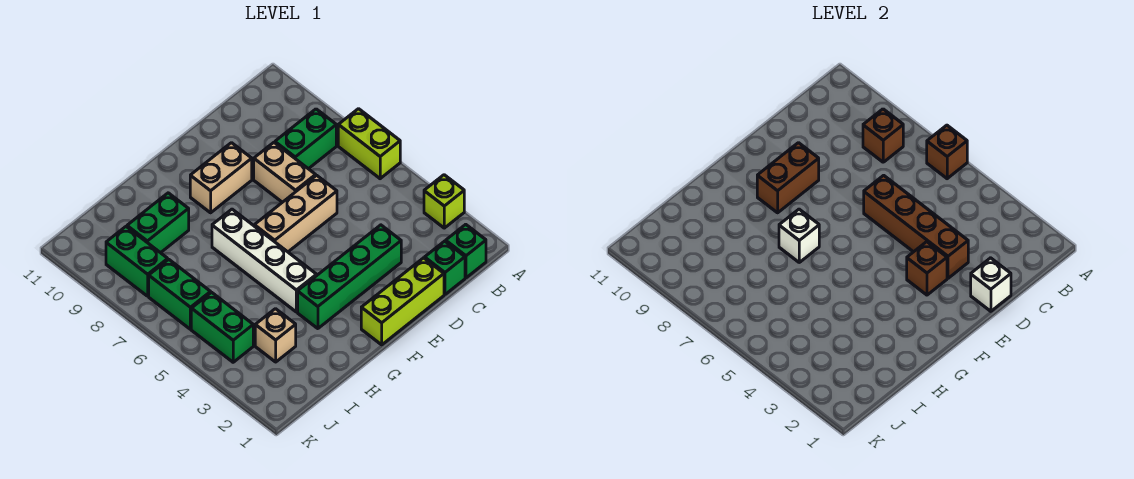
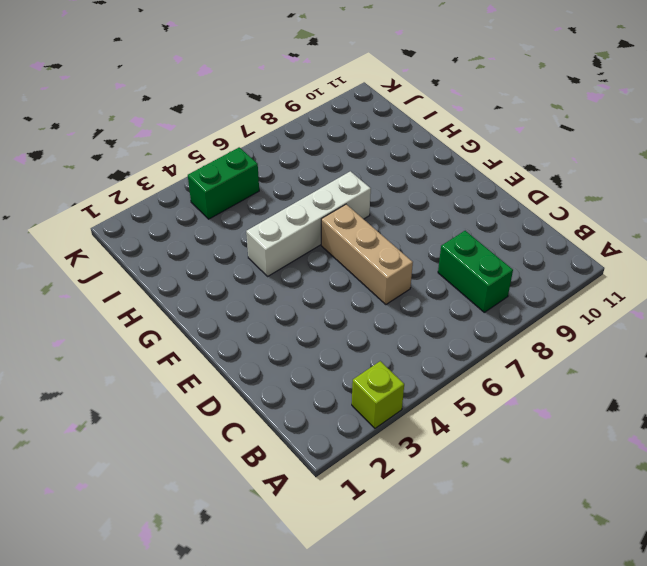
none -> lime 1x2 brick [338,109,400,179]
none -> green 1x1 brick [446,224,486,278]
none -> green 1x1 brick [425,241,465,294]

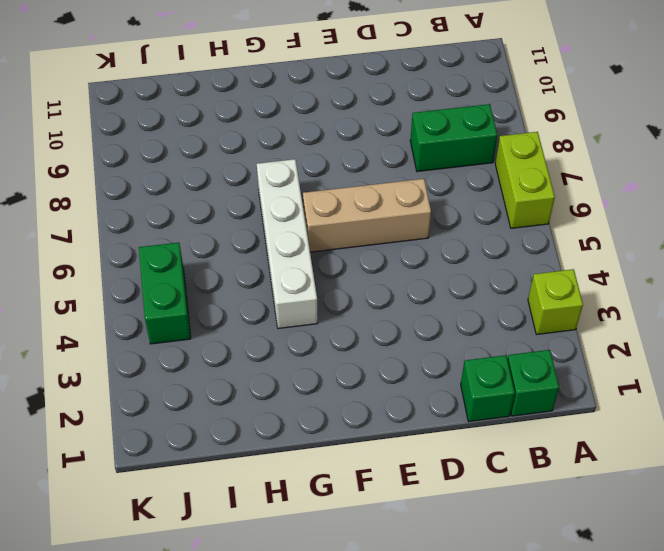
none -> lime 1x3 brick [361,258,444,345]
none -> green 1x4 brick [298,225,401,329]
none -> tan 1x2 brick [254,143,316,202]

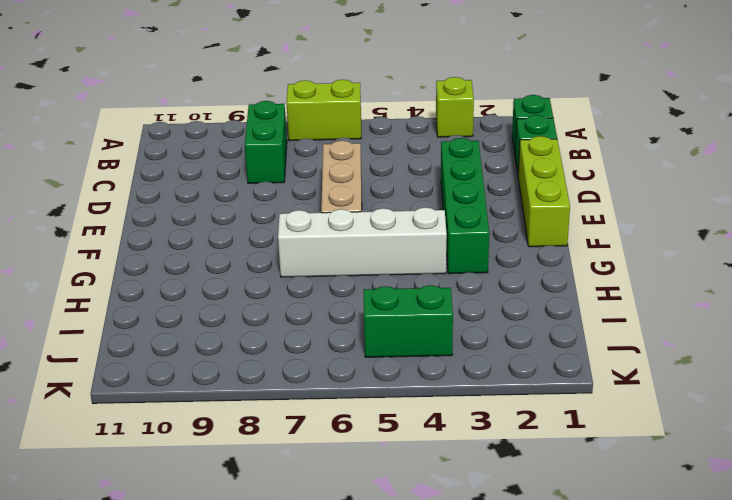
none -> tan 1x2 brick [254,143,316,202]
none -> tan 1x2 brick [190,143,252,213]
none -> green 1x2 brick [127,193,189,253]

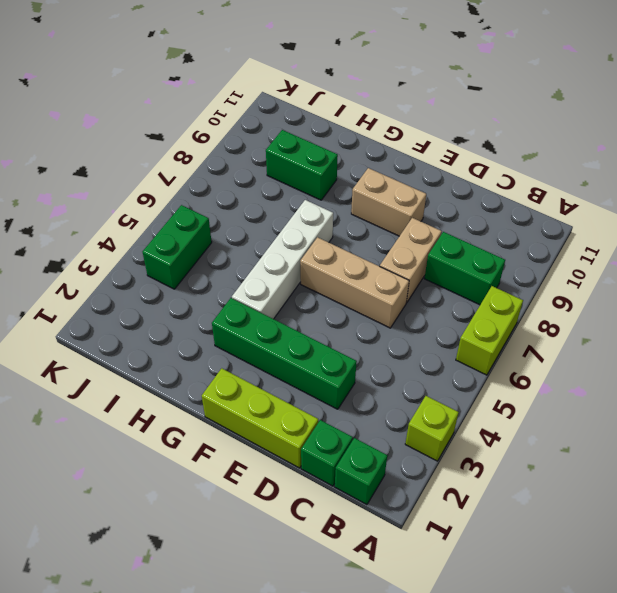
none -> tan 1x1 brick [255,309,296,362]
none -> green 1x2 brick [149,259,211,329]
none -> green 1x2 brick [106,227,168,296]

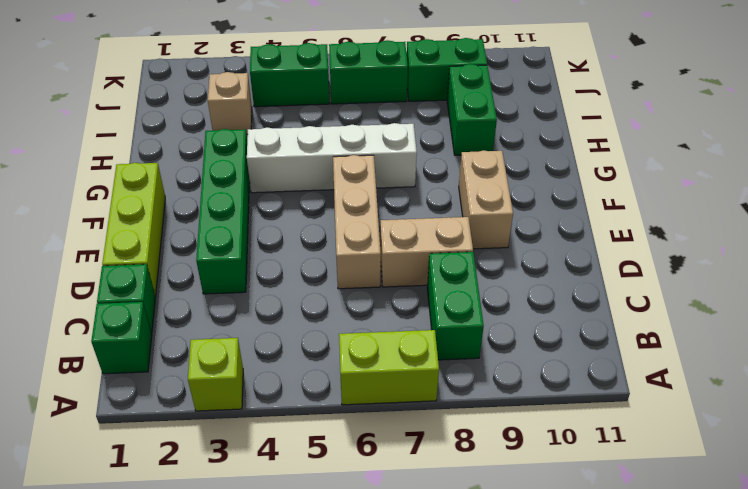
none -> brown 1x1 brick [927,125,967,179]
none -> brown 1x1 brick [863,109,903,162]
none -> white 1x1 brick [971,258,1011,311]

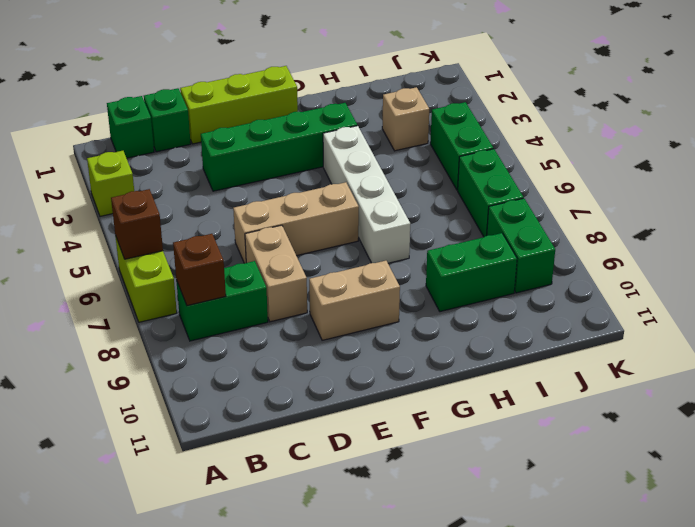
none -> white 1x1 brick [971,258,1011,311]
none -> brown 1x4 brick [864,175,968,278]
none -> brown 1x1 brick [907,242,947,295]

